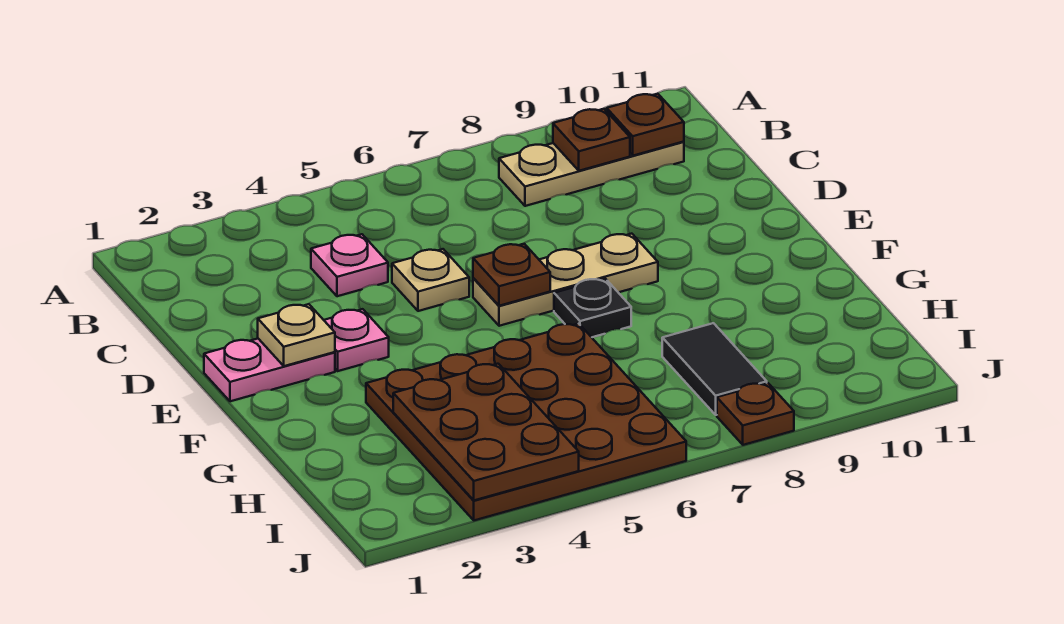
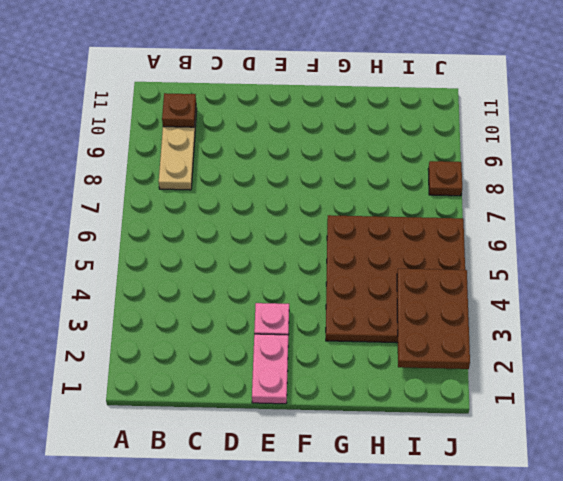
brown 2x3 plate [397,269,470,369] -> brown 2x3 plate turned to [393,364,579,500]
none -> pink 1x1 plate [311,234,388,296]
none -> tan 1x1 plate [392,249,469,311]
none -> tan 1x3 plate [473,234,658,326]

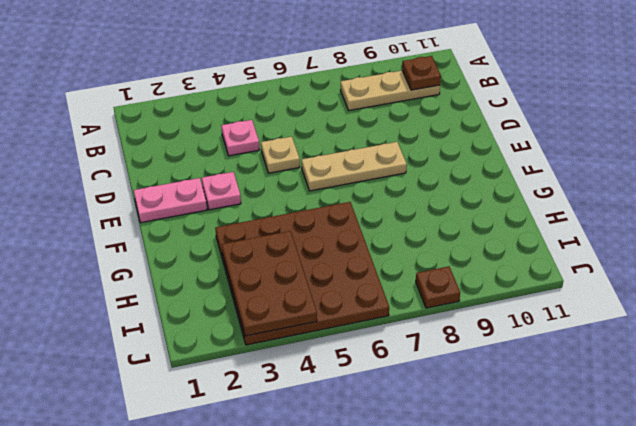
none -> black 1x1 plate [554,279,631,337]
none -> black 1x2 tile [662,323,767,415]
none -> brown 1x1 plate [553,109,630,171]

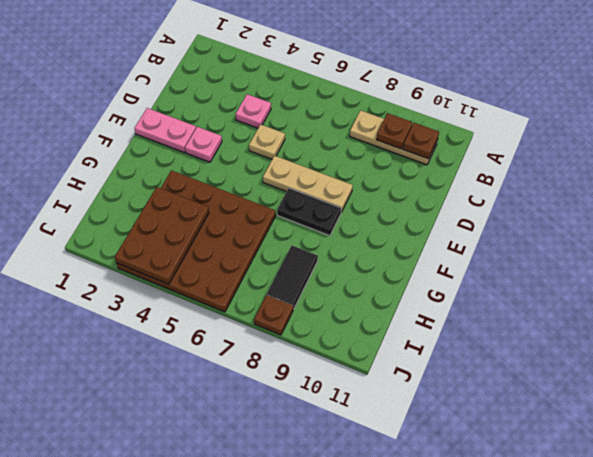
black 1x2 plate [277,188,341,236] -> black 1x1 plate [554,279,631,337]
none -> tan 1x1 plate [258,304,335,366]
none -> brown 1x1 plate [473,244,550,306]

